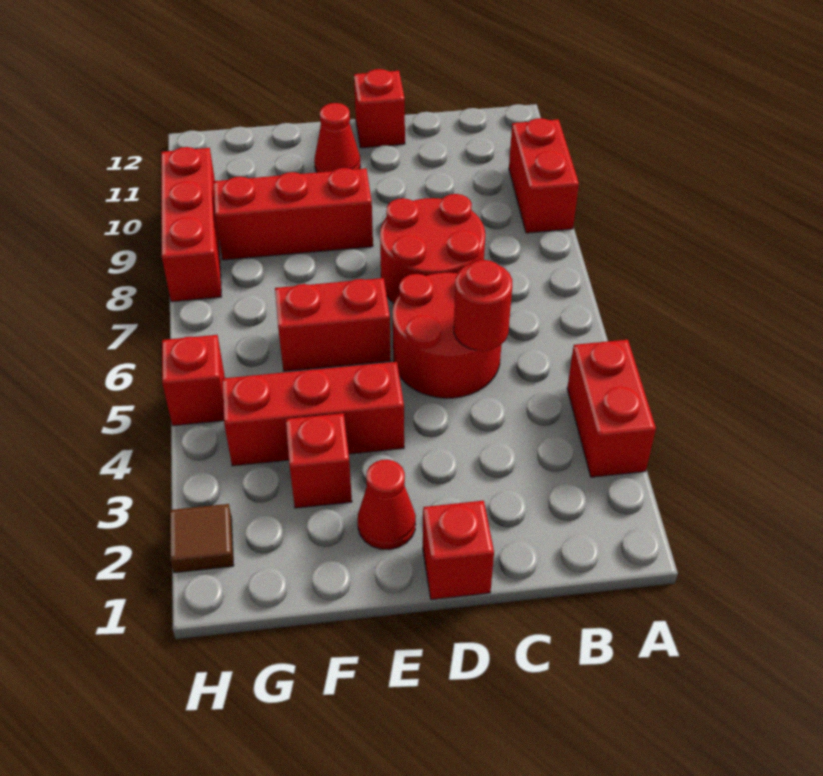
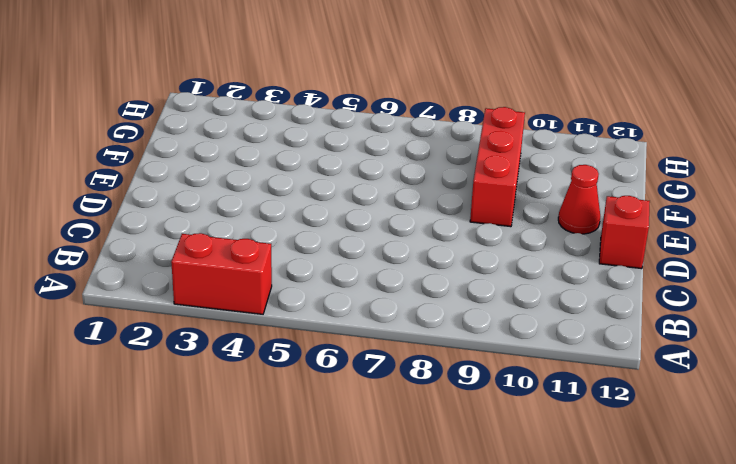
none -> red 1x2 brick [509,118,579,233]
none -> red 2x2 round brick [393,273,501,398]
none -> red 2x2 round brick [380,194,485,303]

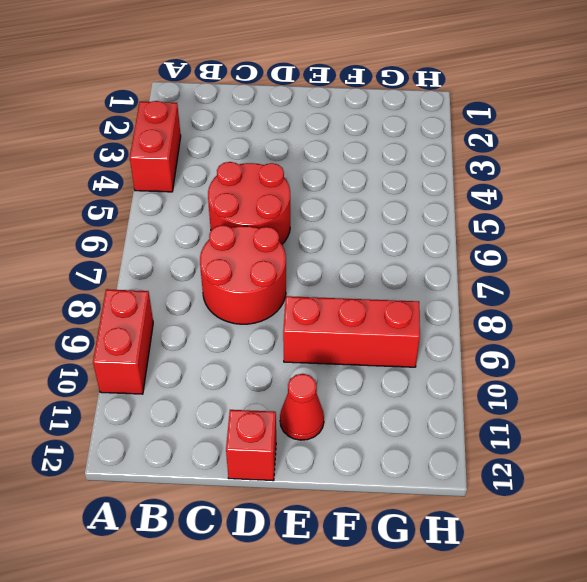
none -> red 1x1 brick [423,501,494,600]
none -> red 1x1 cone [358,460,416,550]
none -> red 1x3 brick [222,362,404,466]

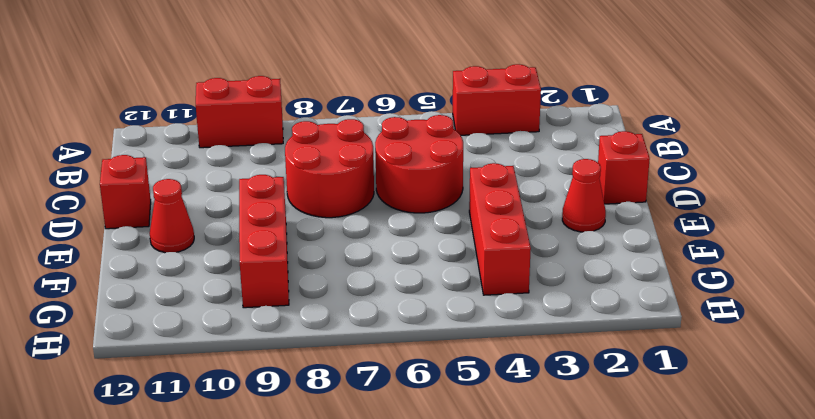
none -> red 1x2 brick [275,278,391,371]
none -> red 1x1 brick [286,413,352,508]
none -> brown 1x1 tile [170,504,234,573]

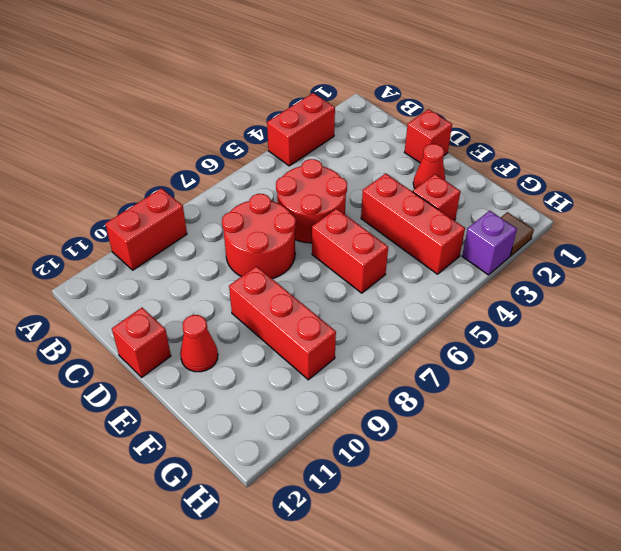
purple 1x1 brick [462,211,517,275] -> none
none -> red 1x1 brick [162,335,225,426]
none -> red 1x3 brick [161,147,222,302]
none -> red 1x1 round brick [454,260,512,351]

